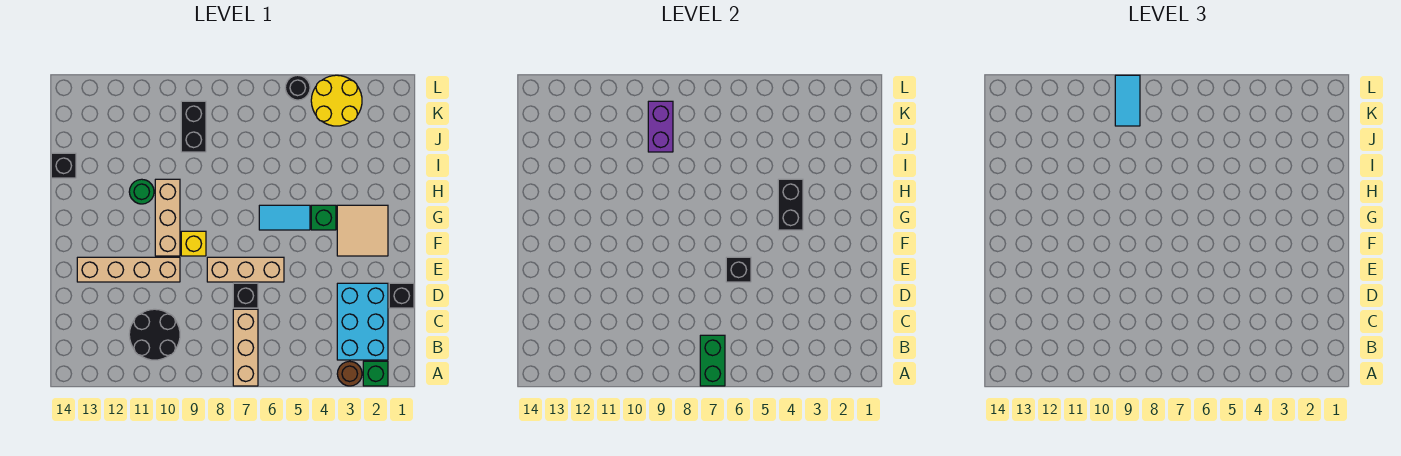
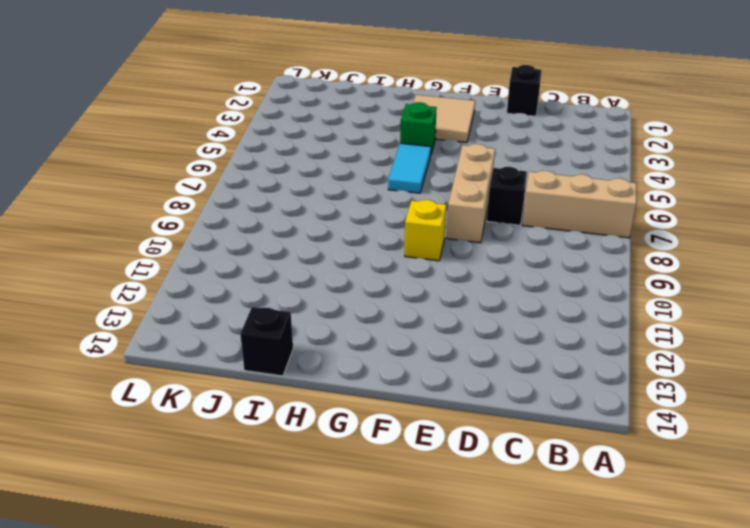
none -> green 1x1 brick [363,361,388,386]
none -> brown 1x1 round brick [337,361,362,386]
none -> cyan 2x3 brick [337,283,388,360]

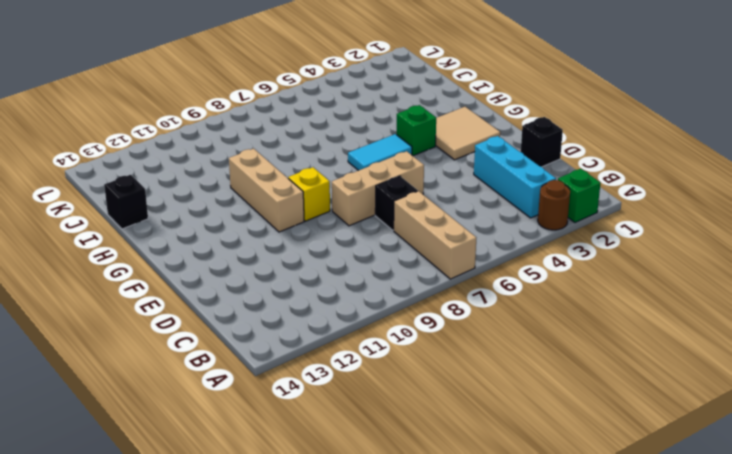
cyan 1x3 brick [474,136,556,218] -> cyan 2x3 brick [337,283,388,360]
none -> black 2x2 round brick [129,309,180,360]
none -> tan 1x4 brick [77,257,180,282]
none -> green 1x1 round brick [129,179,154,204]

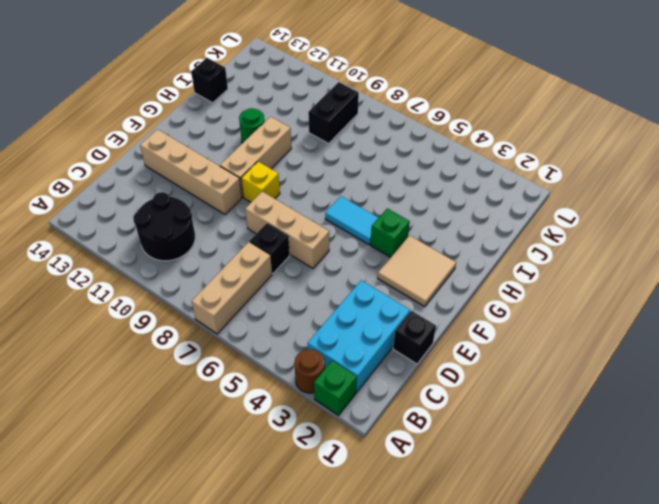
none -> yellow 2x2 round brick [311,75,362,126]
none -> black 1x1 round brick [285,75,310,100]
none -> green 1x2 brick [700,335,725,386]

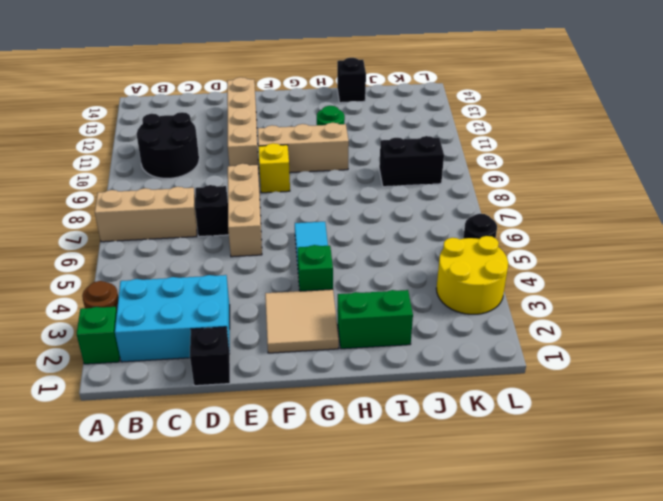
green 1x2 brick [338,290,413,349] -> green 1x2 brick moved to [700,335,725,386]
none -> black 1x1 brick [726,257,751,282]
none -> black 1x2 brick [778,179,803,230]
none -> purple 1x2 brick [648,101,673,152]

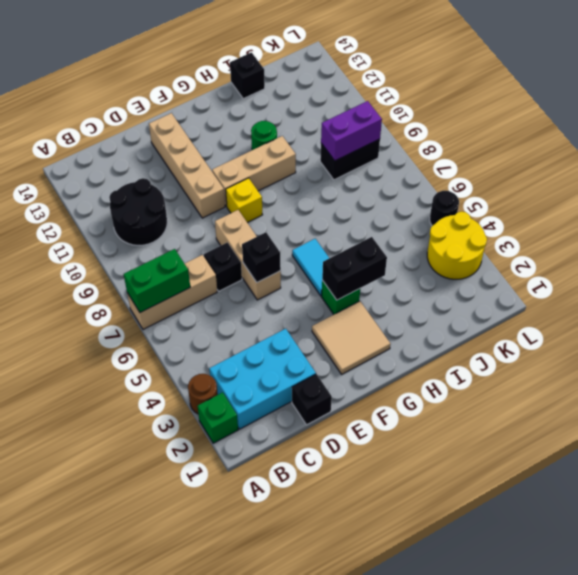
none -> cyan 1x2 tile [1115,75,1140,126]

